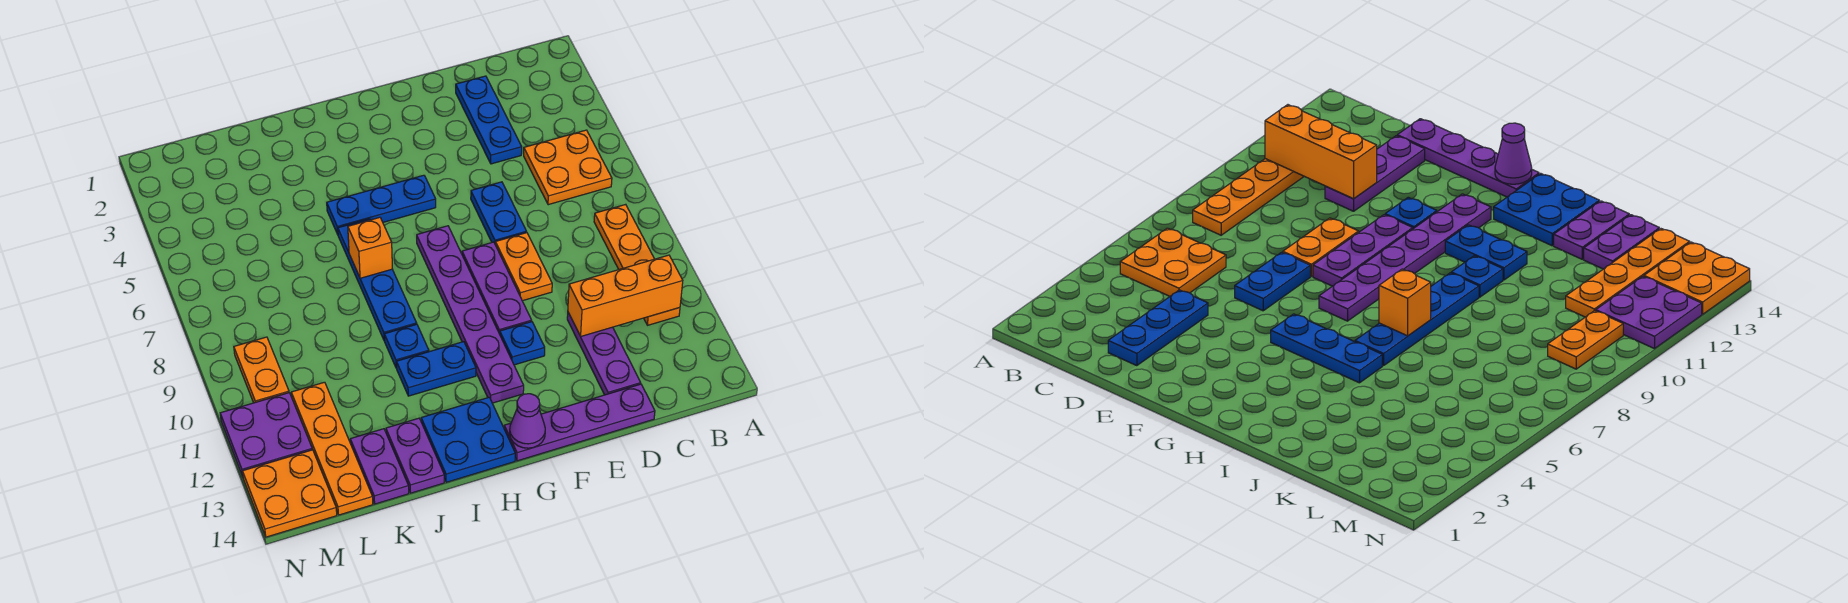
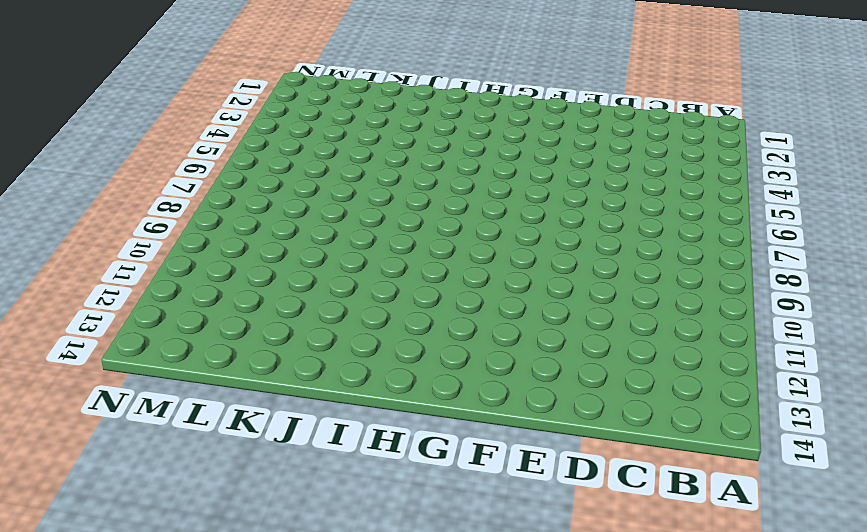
none -> orange 2x2 plate [524,130,612,205]
none -> orange 1x4 plate [594,204,680,325]
none -> blue 1x3 plate [456,76,522,164]

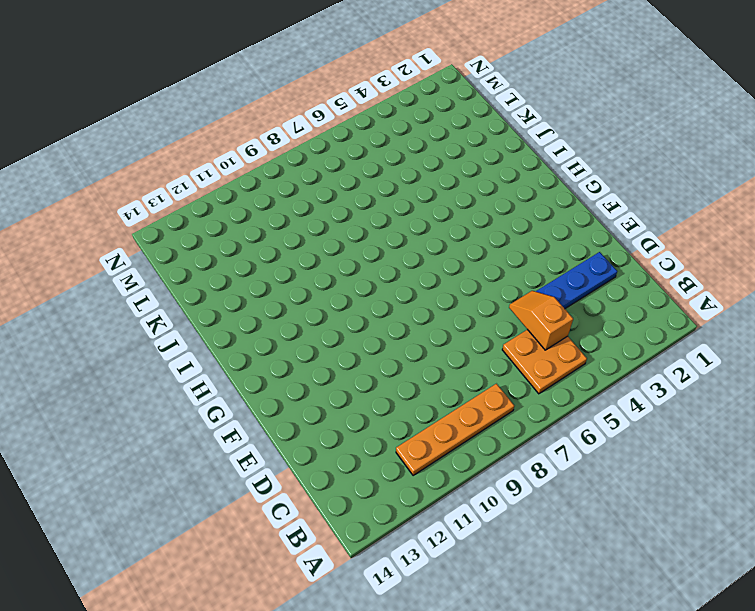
orange 1x2 slope [509,291,573,350] -> none
none -> purple 1x3 plate [567,313,641,395]
none -> purple 1x4 plate [504,384,655,461]
none -> blue 1x2 plate [471,182,527,243]

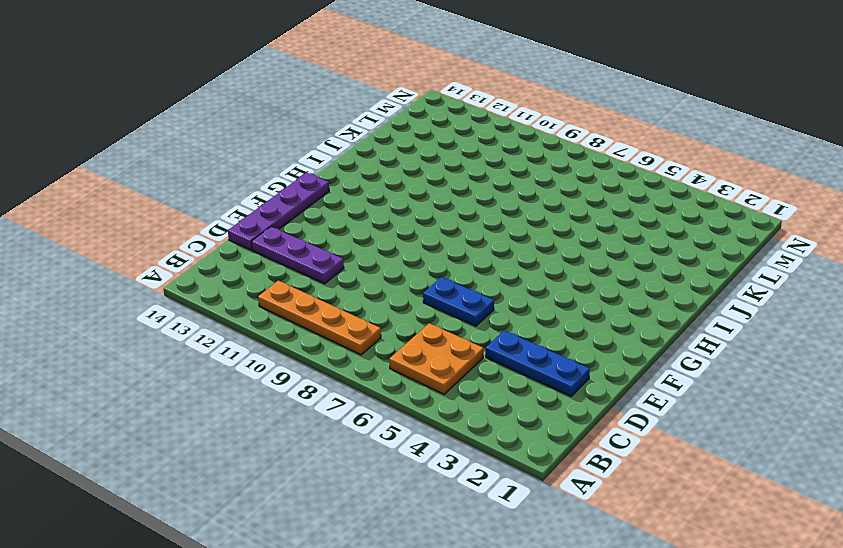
none -> orange 1x2 plate [495,233,552,301]
none -> purple 1x3 plate [462,242,532,334]
none -> blue 1x1 plate [500,322,545,365]

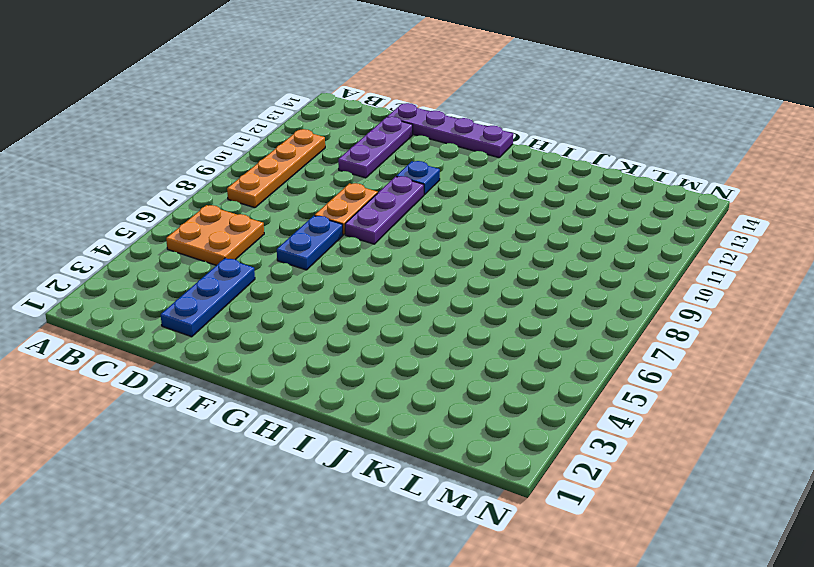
none -> blue 1x3 plate [327,175,436,234]
none -> purple 1x6 plate [417,226,524,403]
none -> blue 1x2 plate [396,342,476,396]

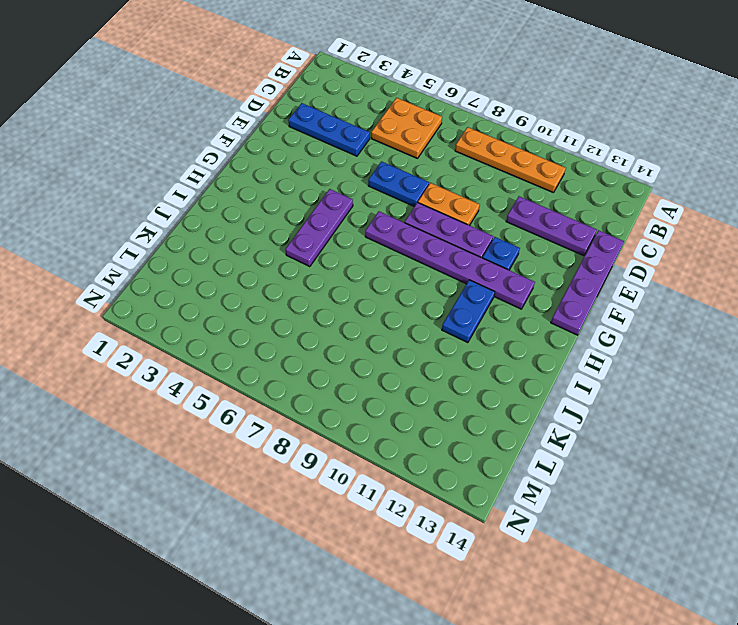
purple 1x3 plate [285,189,353,267] -> blue 1x3 plate [327,175,436,234]
none -> blue 2x2 plate [421,397,515,482]
none -> blue 1x4 plate [338,219,417,341]
none -> blue 1x1 plate [384,324,429,368]

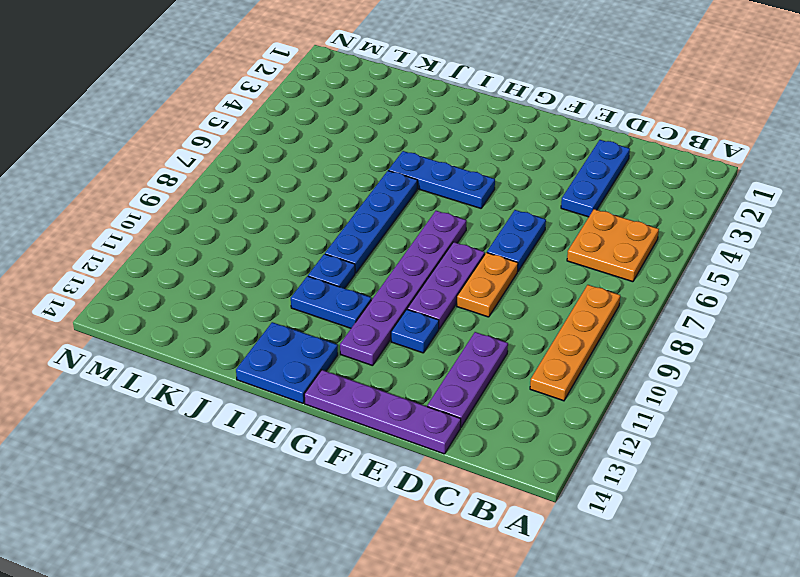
none -> purple 1x2 plate [386,418,444,493]
none -> purple 1x2 plate [350,429,409,504]
none -> orange 1x4 plate [291,382,373,515]

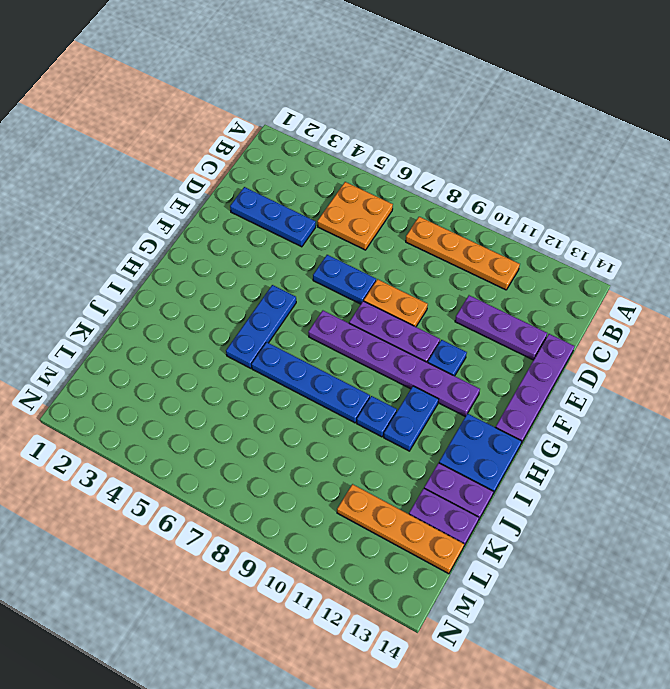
none -> orange 1x2 plate [234,337,289,403]
none -> purple 2x2 plate [220,393,312,476]
none -> orange 2x2 plate [243,450,337,537]

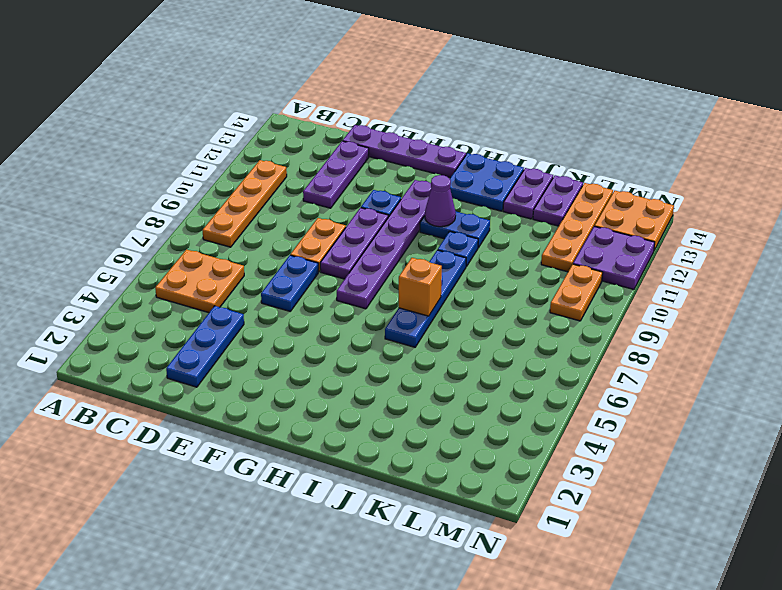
purple 1x1 cone [425,175,456,227] -> purple 1x1 cone moved to [510,394,545,448]
none -> blue 1x3 plate [327,175,436,234]
none -> orange 1x3 brick [568,255,683,336]

